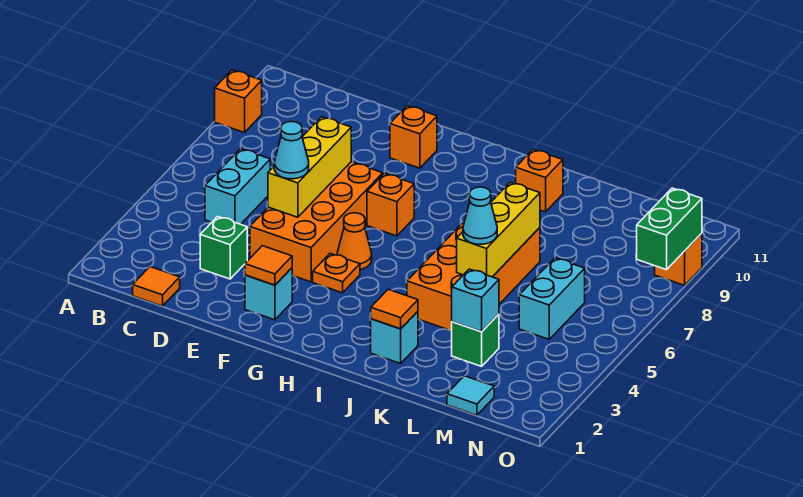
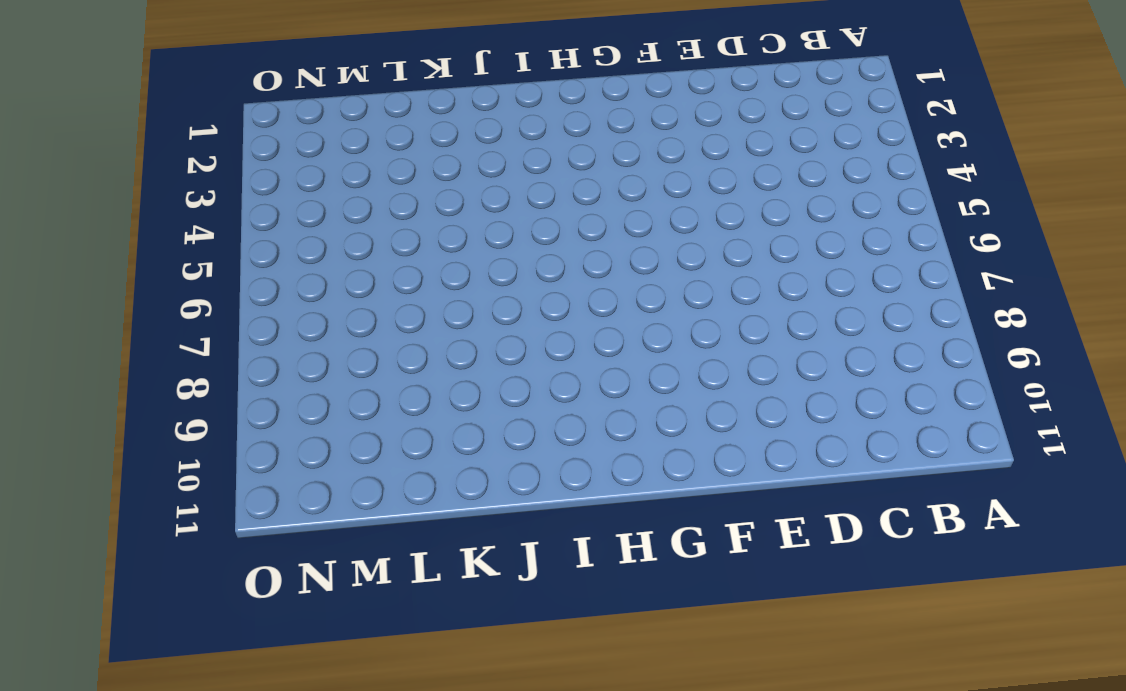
none -> orange 1x1 brick [215,70,262,133]
none -> orange 1x1 tile [133,267,180,306]
none -> cyan 1x2 brick [205,149,270,224]

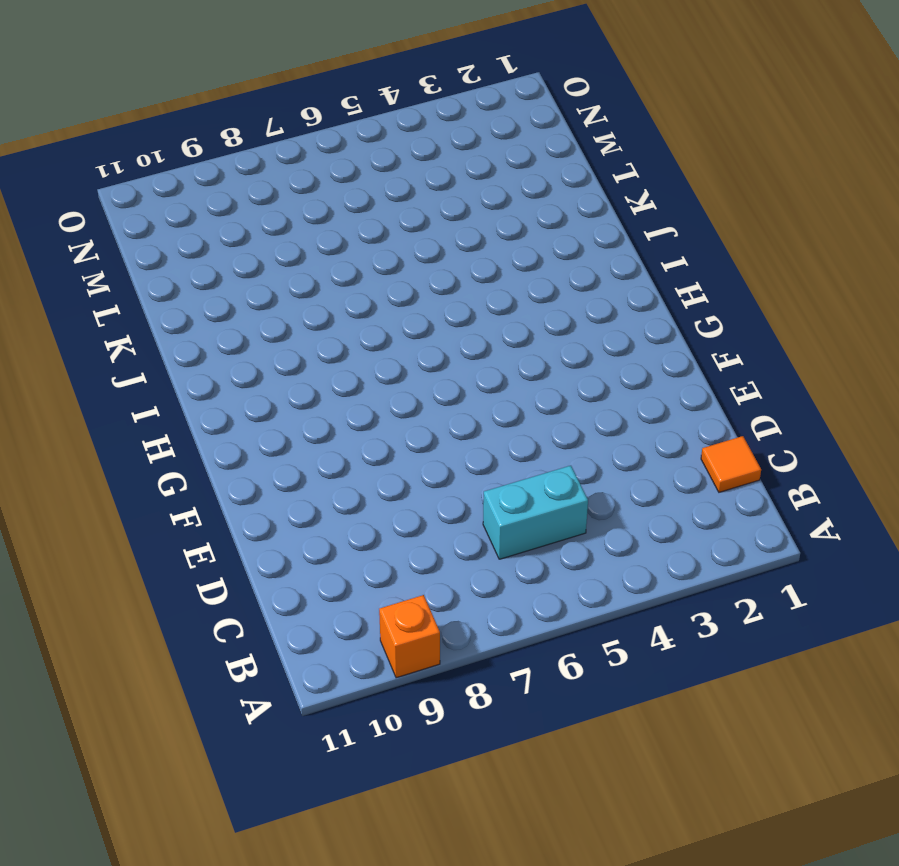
none -> green 1x1 brick [200,216,247,279]
none -> orange 2x4 brick [250,162,383,282]
none -> cyan 1x1 brick [245,268,292,320]

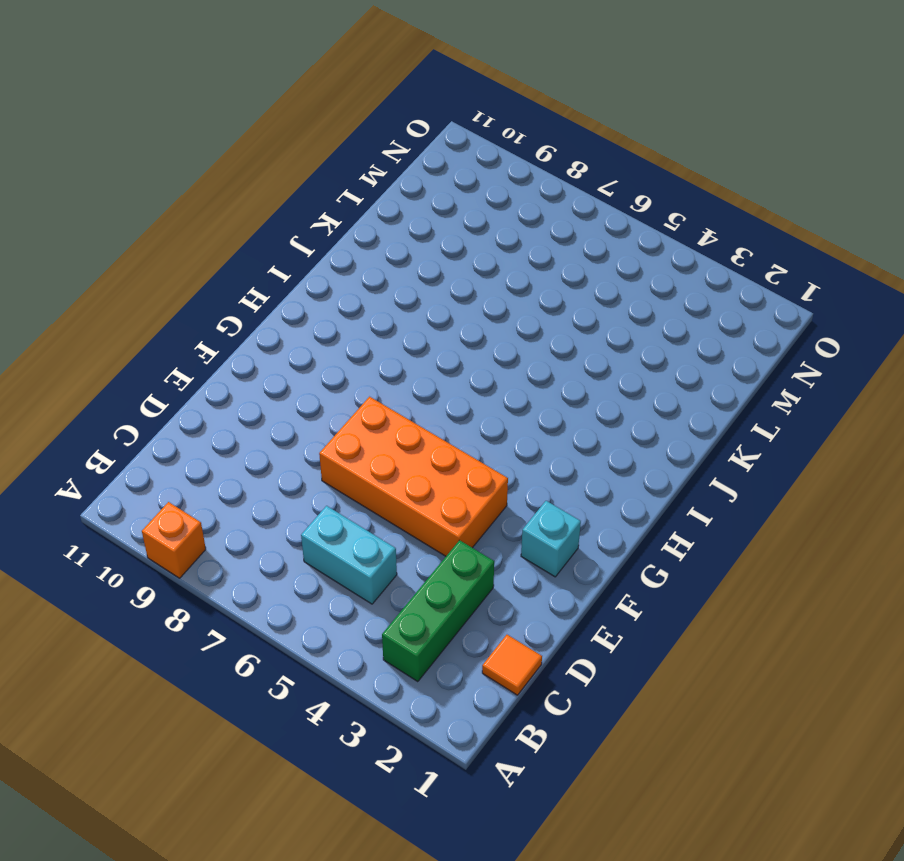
green 1x3 brick [382,540,494,682] -> green 1x1 brick [200,216,247,279]
none -> orange 1x1 brick [390,106,437,168]
none -> orange 1x1 plate [313,254,360,293]
none -> orange 1x1 cone [337,213,372,270]

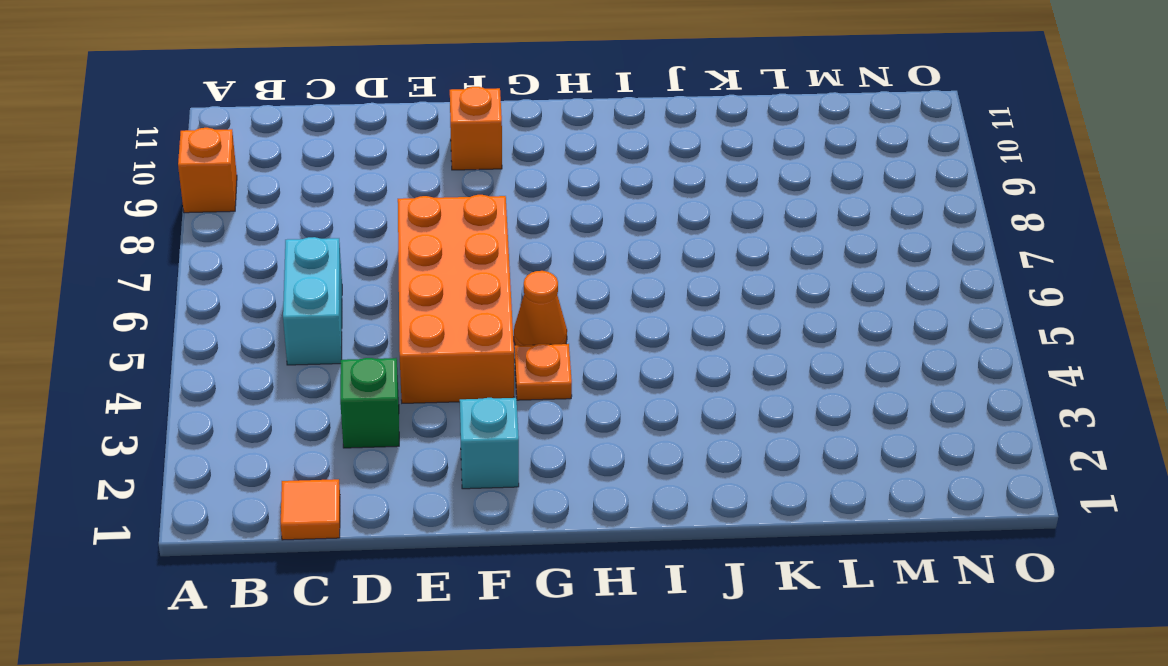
none -> orange 1x1 brick [367,173,414,236]
none -> cyan 1x1 brick [371,311,418,363]
none -> orange 2x4 brick [407,222,540,331]

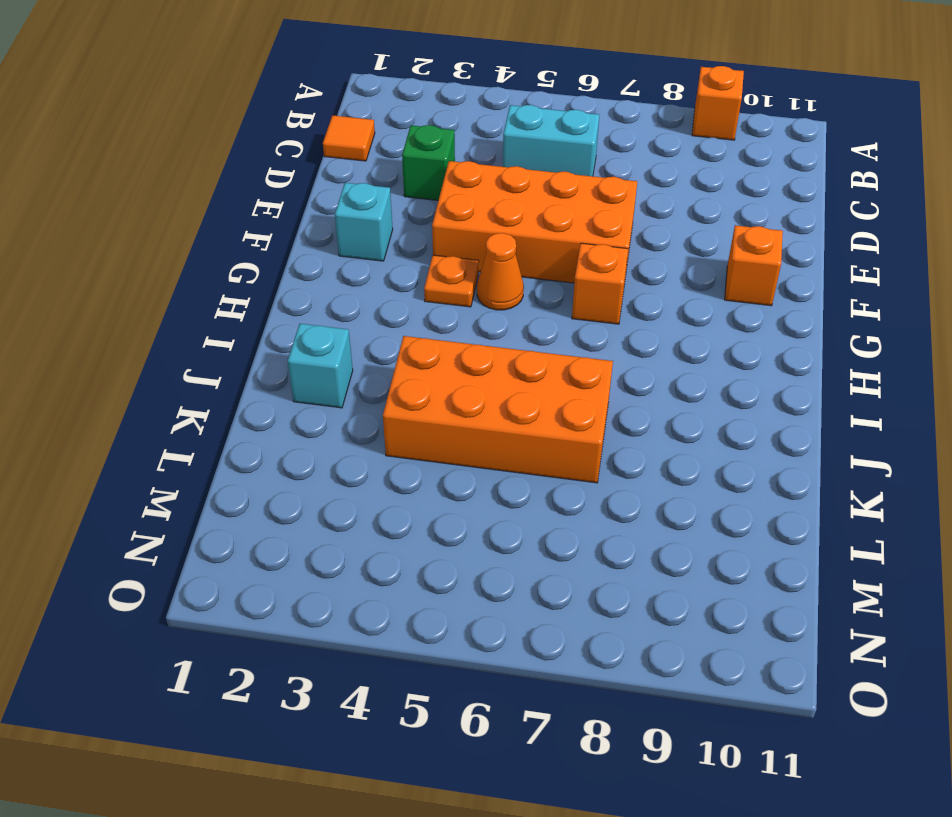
none -> orange 1x1 brick [516,149,563,212]
none -> green 1x1 brick [452,314,499,366]
none -> cyan 1x1 tile [447,376,494,415]

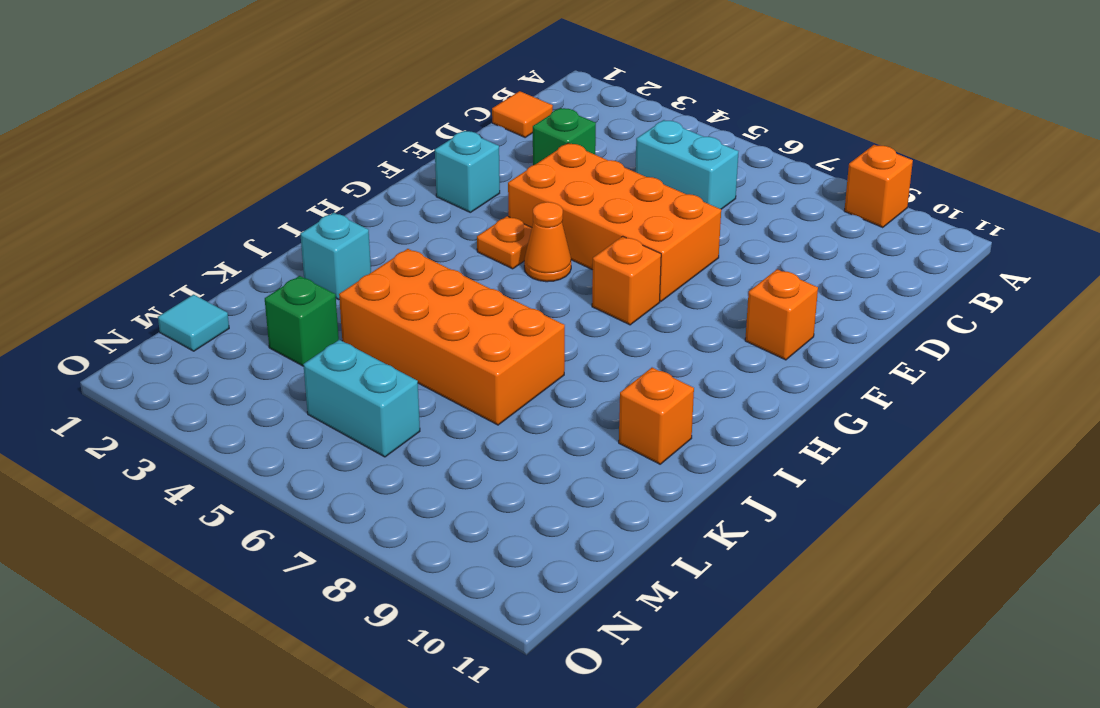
none -> orange 1x1 brick [655,233,702,285]
none -> yellow 1x3 brick [268,117,351,217]
none -> orange 1x1 tile [245,246,292,285]

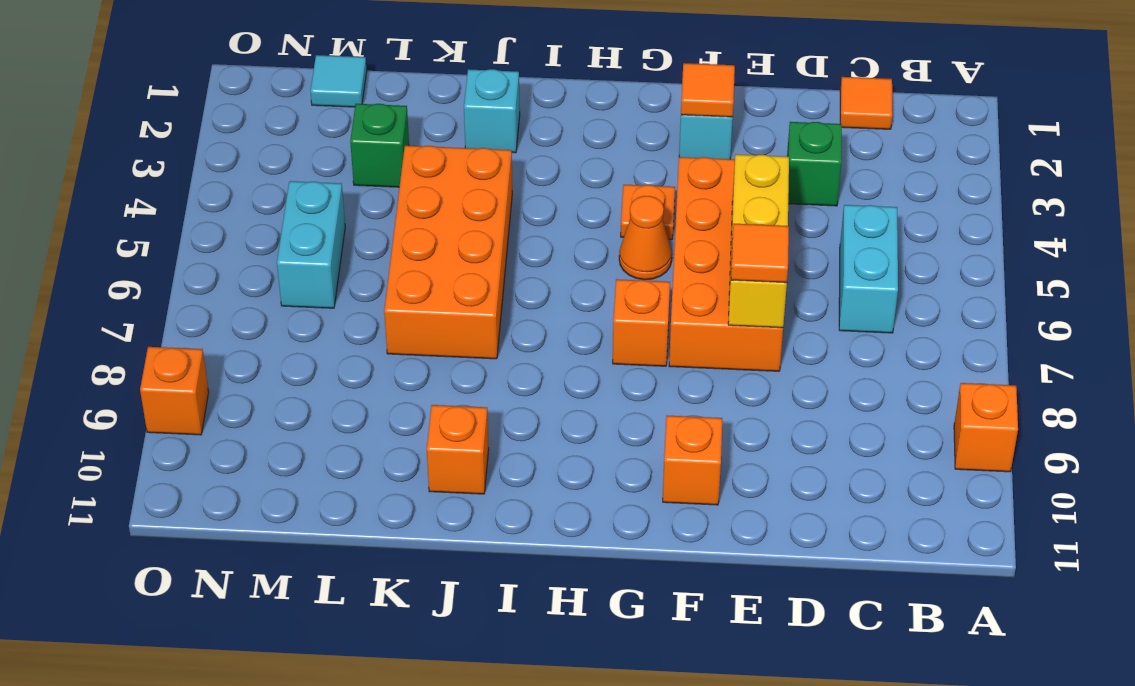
orange 1x1 tile [731,224,789,283] -> orange 1x1 tile moved to [370,289,418,329]
none -> yellow 1x3 brick [457,182,540,277]
none -> cyan 1x1 brick [452,269,499,332]
none -> green 1x2 brick [637,188,702,270]

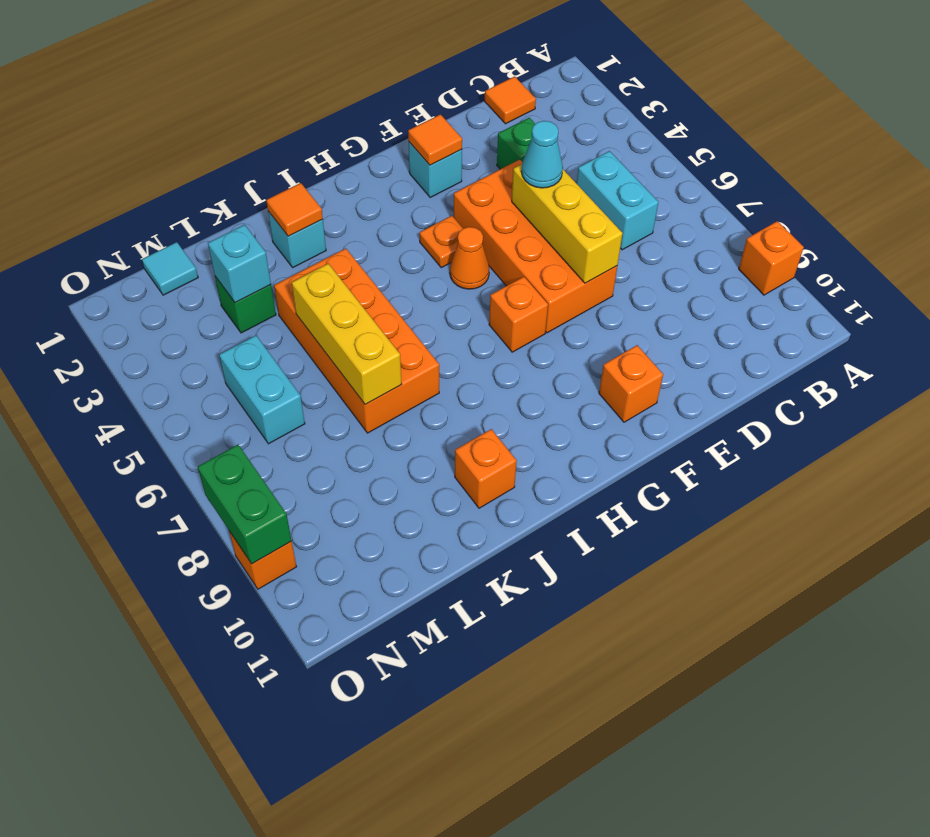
none -> cyan 1x1 cone [463,187,497,244]

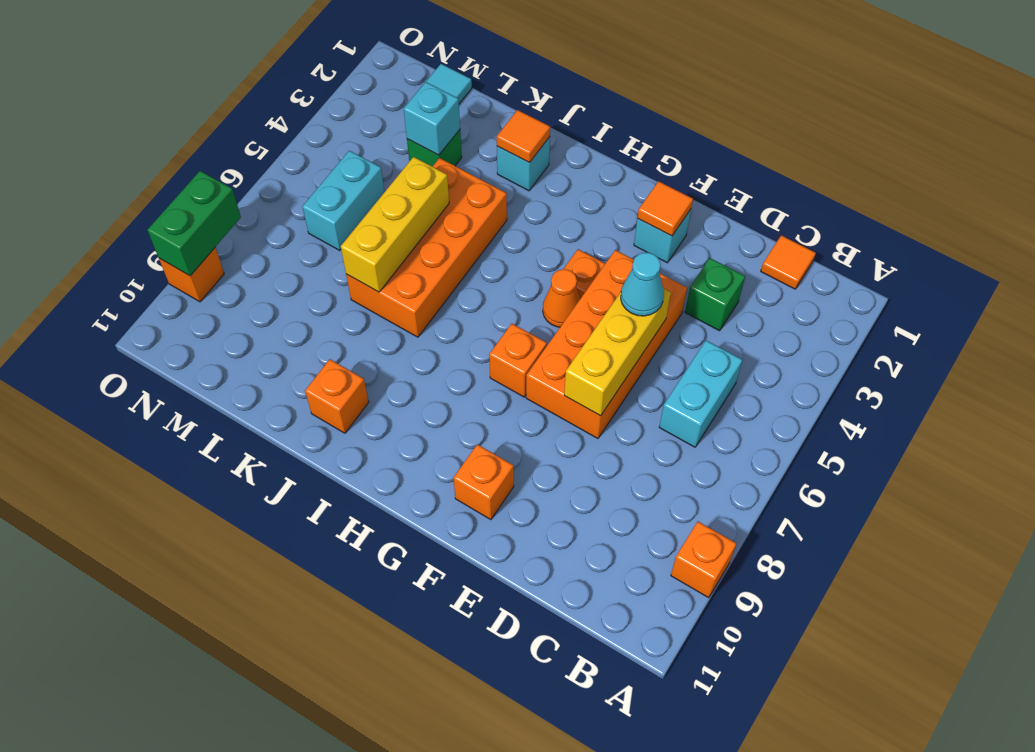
none -> cyan 1x1 cone [463,187,497,244]

